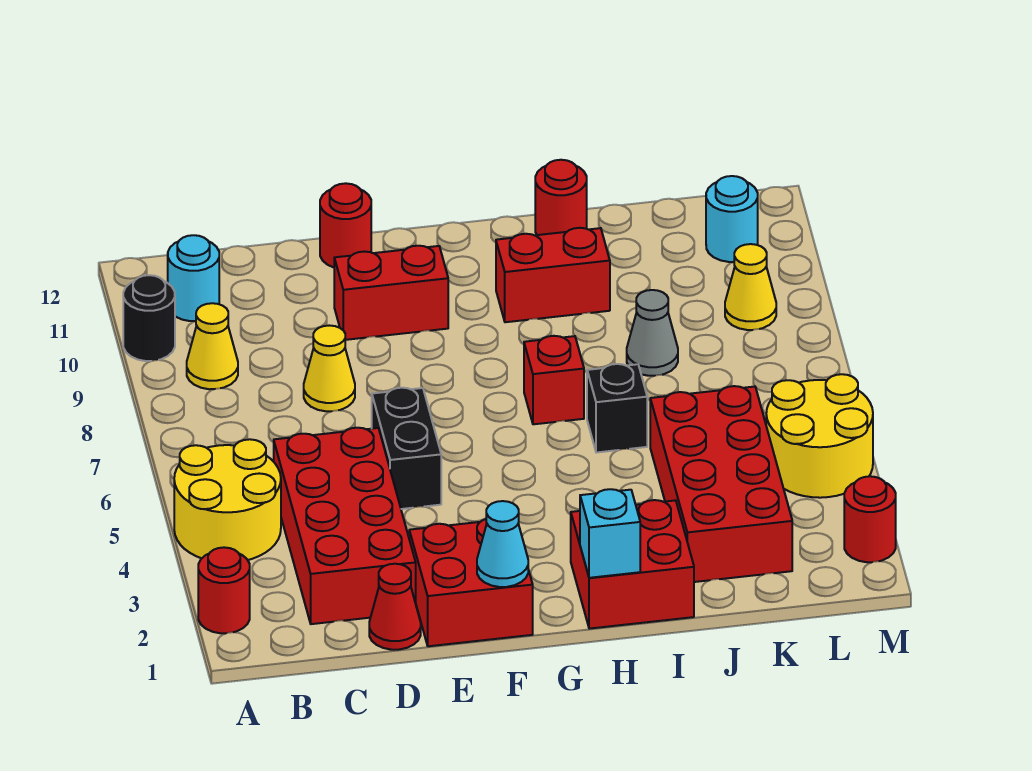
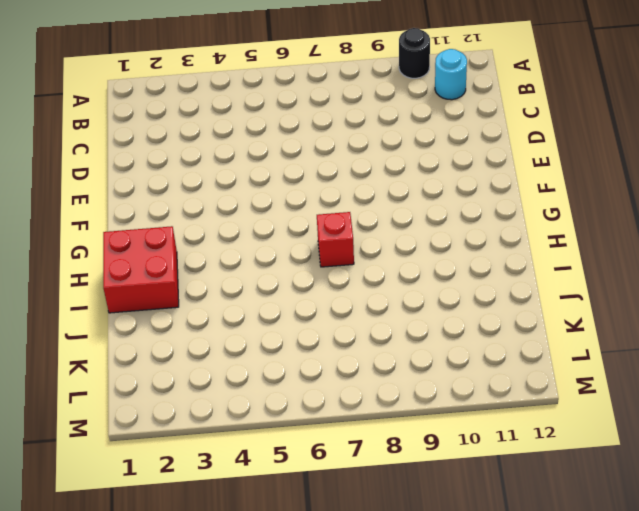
none -> red 1x1 round brick [198,547,250,633]
none -> yellow 2x2 round brick [174,439,281,560]
none -> yellow 1x1 cone [187,303,238,389]

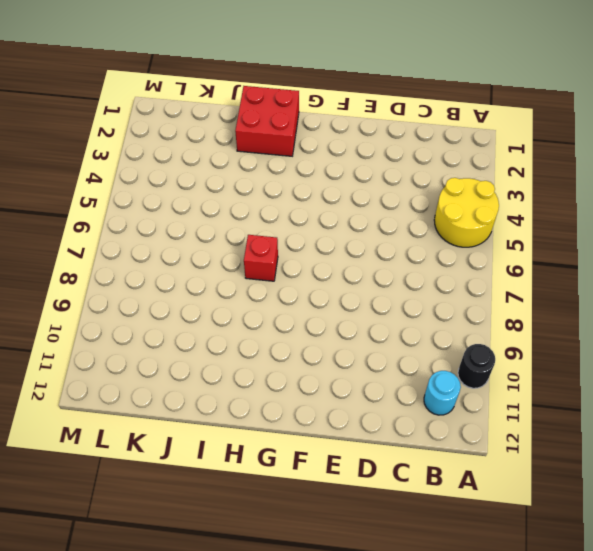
none -> red 1x1 round brick [198,547,250,633]
none -> yellow 1x1 cone [187,303,238,389]
none -> red 2x4 brick [274,428,416,624]

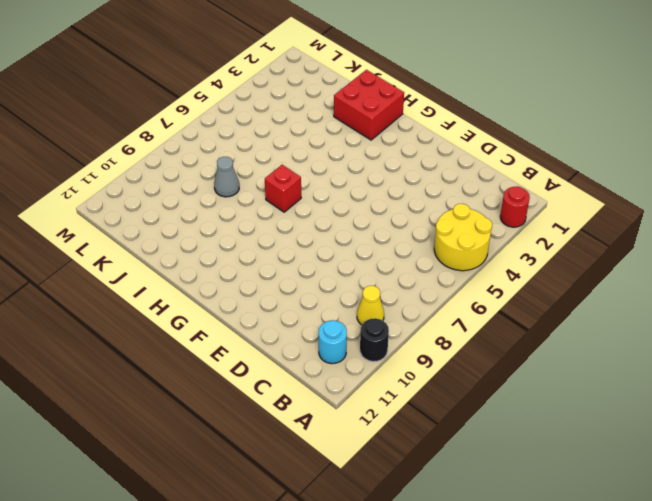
none -> red 2x4 brick [274,428,416,624]
none -> red 1x1 cone [369,564,421,650]
none -> yellow 1x1 cone [304,325,355,411]

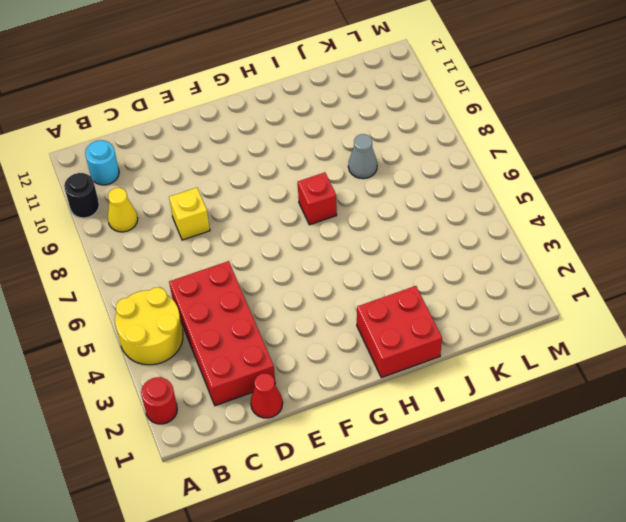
yellow 1x1 brick [169,188,210,240] -> yellow 1x1 cone [304,325,355,411]
none -> red 2x2 brick [409,519,533,646]
none -> black 1x2 brick [372,388,441,509]
none -> red 1x2 brick [334,246,448,340]

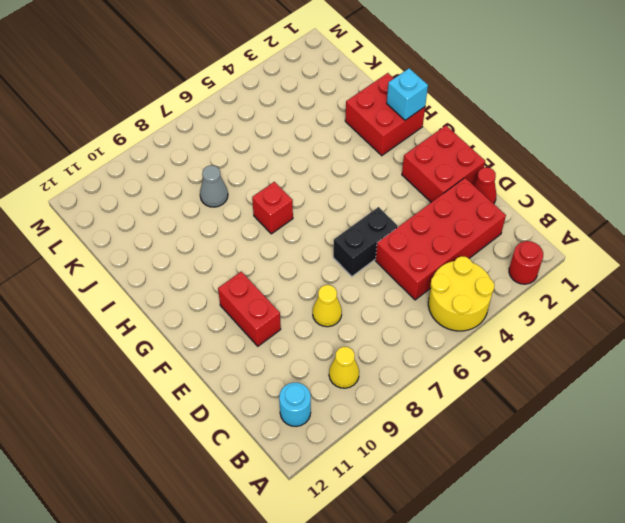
none -> black 1x1 round brick [123,275,175,361]
none -> red 1x1 round brick [320,183,371,267]
none -> red 1x2 brick [496,228,610,322]

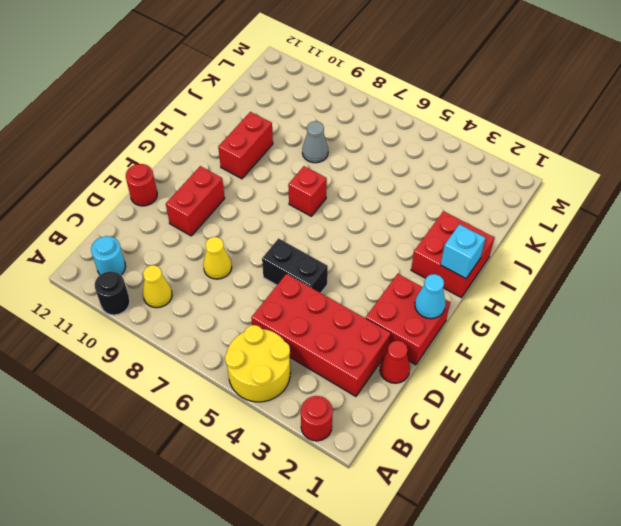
none -> black 1x1 brick [587,364,647,453]
none -> red 1x1 round brick [535,160,587,235]
none -> red 2x4 brick [650,386,792,582]

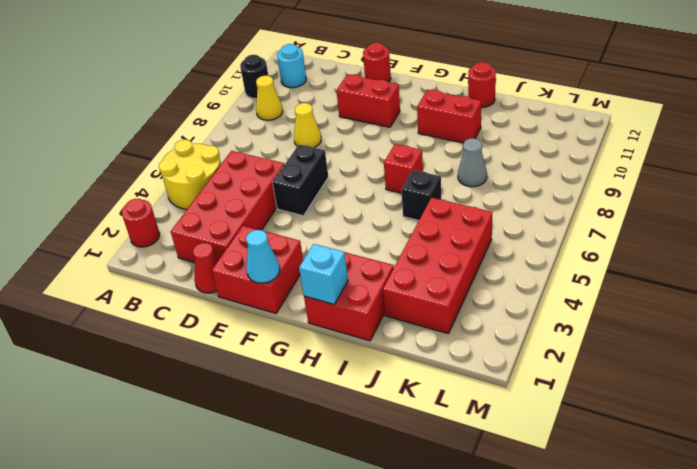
none -> yellow 2x2 round brick [766,374,873,498]
none -> yellow 1x1 cone [725,244,776,330]
none -> cyan 1x1 round brick [706,176,758,262]

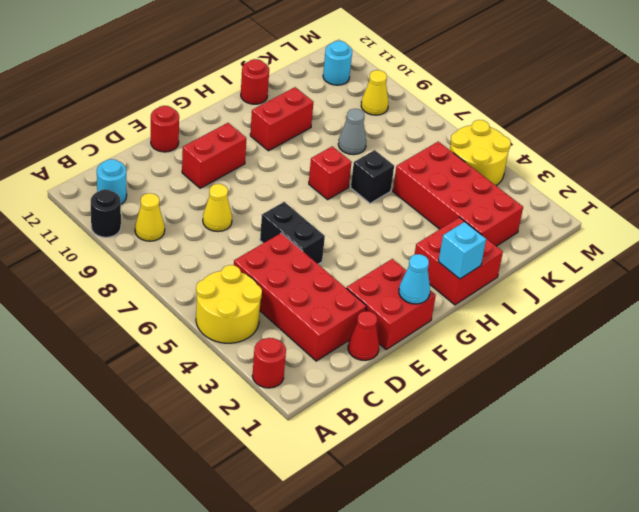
none -> red 1x1 round brick [844,476,896,562]

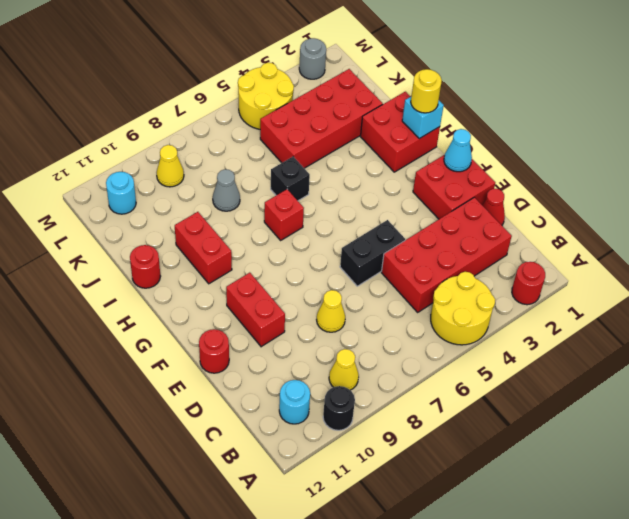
yellow 1x1 round brick [411,69,442,113] -> none
grey 1x1 round brick [299,38,326,79] -> red 1x1 round brick [844,476,896,562]

